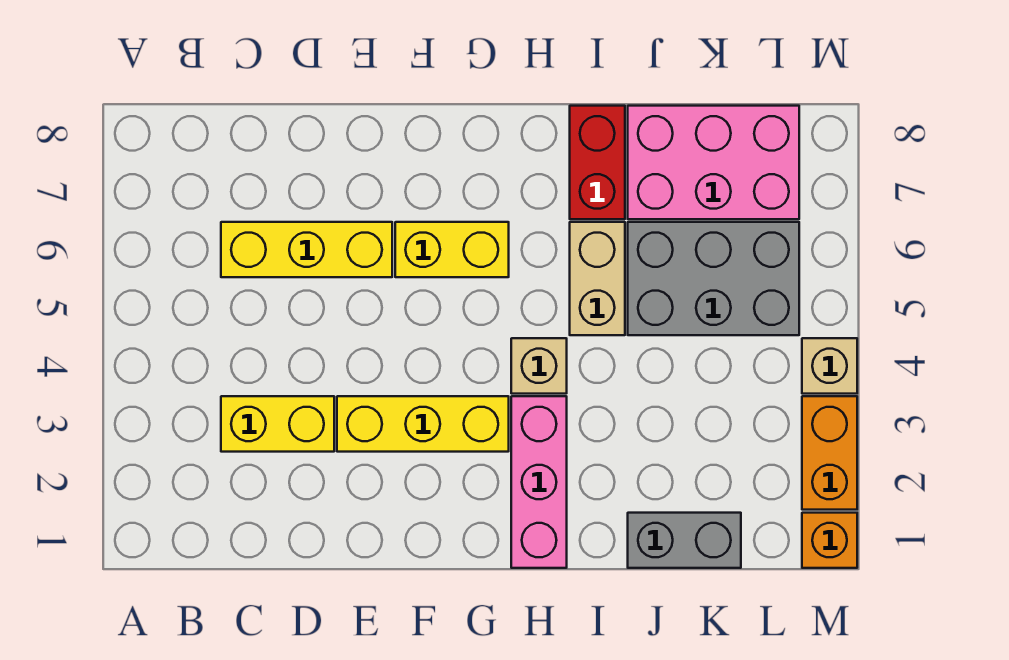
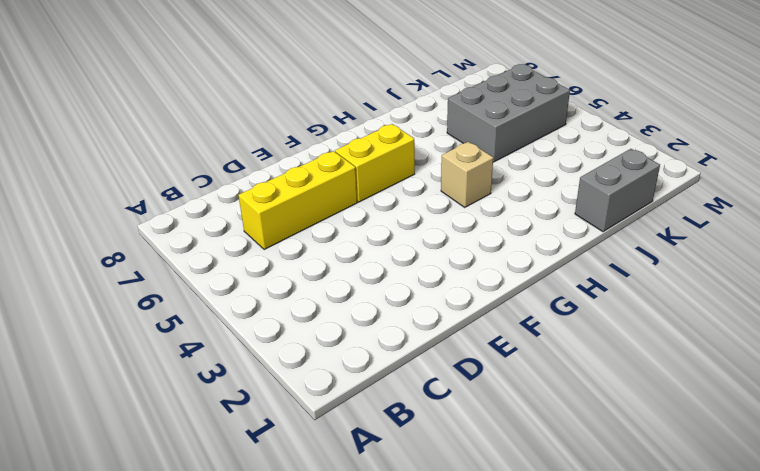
none -> yellow 1x2 brick [221,396,334,452]
none -> yellow 1x3 brick [337,396,509,452]
none -> pink 1x3 brick [511,396,567,568]

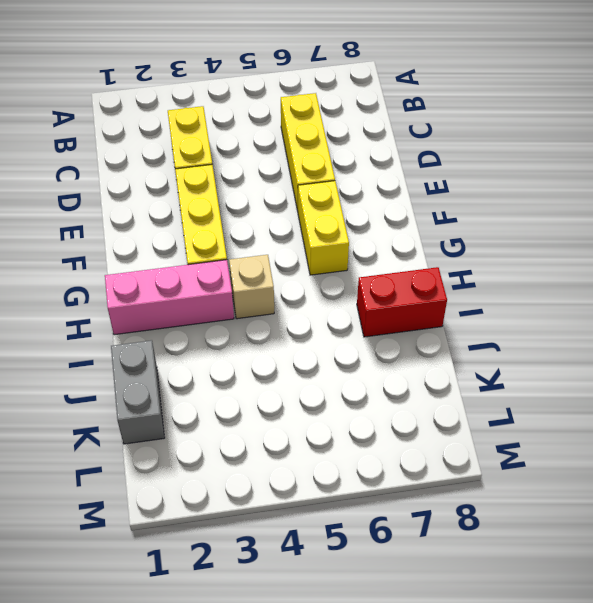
none -> tan 1x2 brick [570,222,625,335]
none -> grey 2x3 brick [628,222,799,335]
none -> pink 2x3 brick [628,106,799,219]

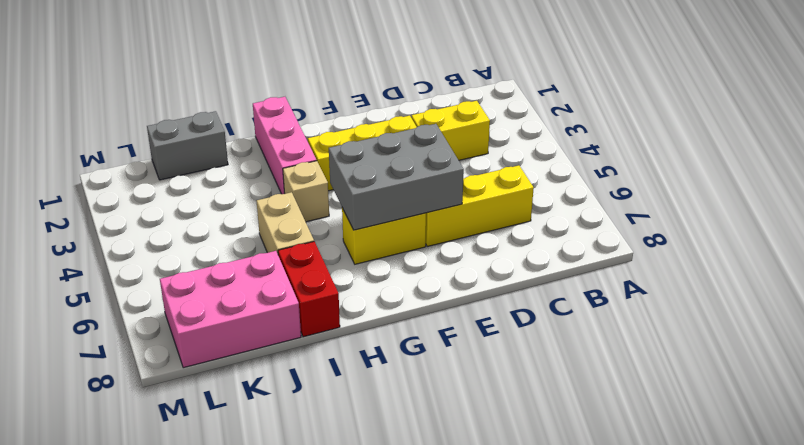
grey 2x3 brick [329,124,464,230] -> grey 2x3 brick moved to [628,222,799,335]
none -> orange 1x1 brick [802,513,857,568]
none -> orange 1x2 brick [802,396,857,510]
none -> tan 1x1 brick [802,338,857,394]

